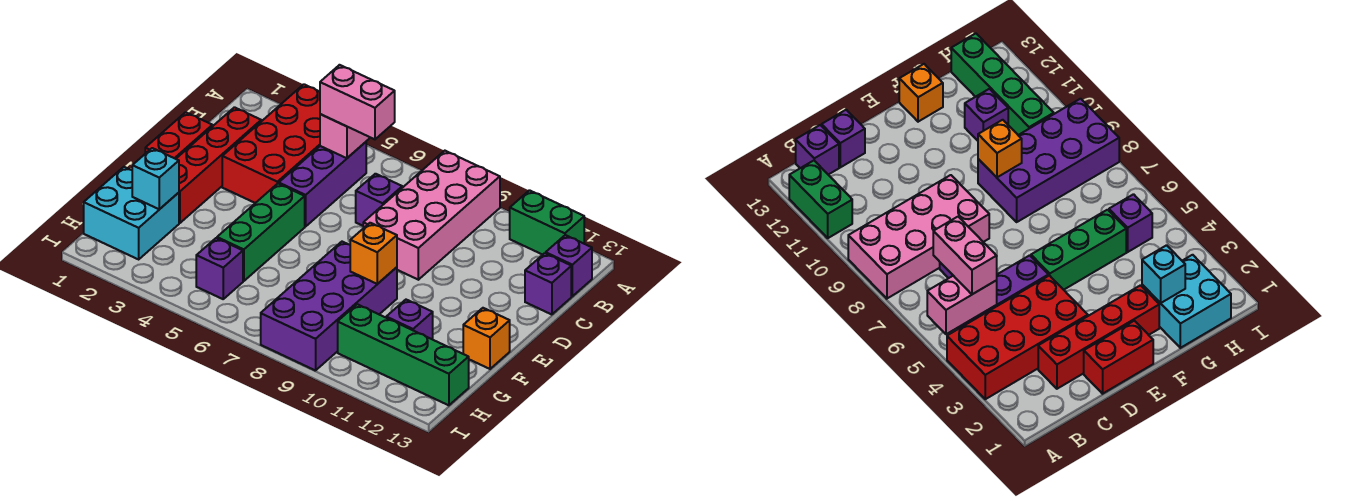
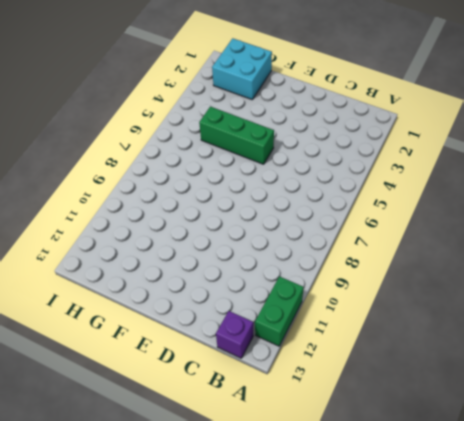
none -> red 2x4 brick [222,84,320,203]
none -> pink 2x4 brick [363,151,500,280]
none -> purple 1x3 brick [279,142,366,227]

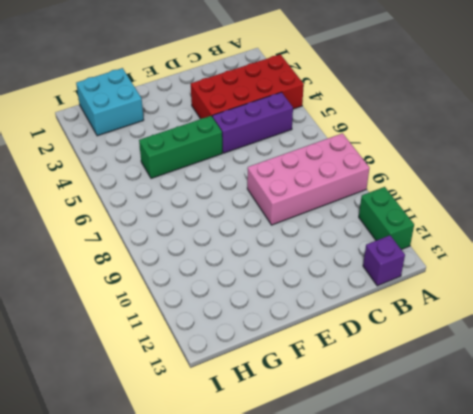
none -> red 1x4 brick [176,107,261,223]
none -> purple 1x1 brick [356,174,402,226]
none -> purple 1x1 brick [525,253,571,315]

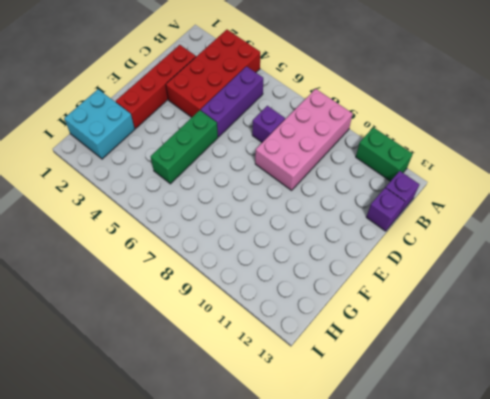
none -> red 1x2 brick [145,112,212,159]
none -> purple 2x4 brick [261,242,397,371]
none -> orange 1x1 brick [463,308,510,369]

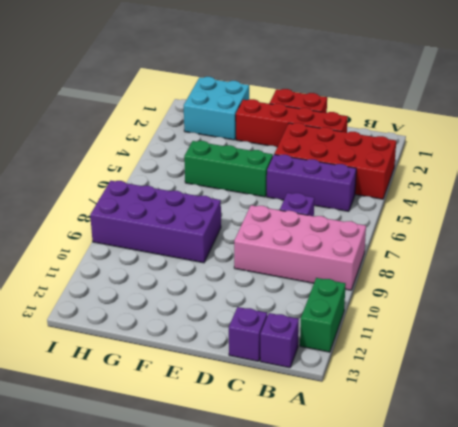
none -> orange 1x1 brick [463,308,510,369]
none -> purple 1x1 brick [386,300,433,339]
none -> purple 1x1 brick [196,238,243,299]

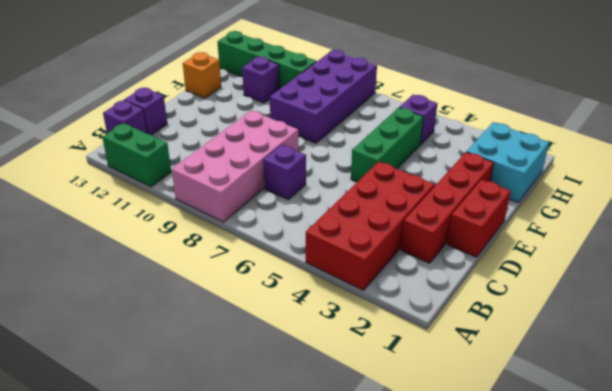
none -> purple 1x3 brick [279,142,366,227]
none -> pink 1x2 brick [320,114,370,158]
none -> orange 1x1 brick [350,223,397,284]

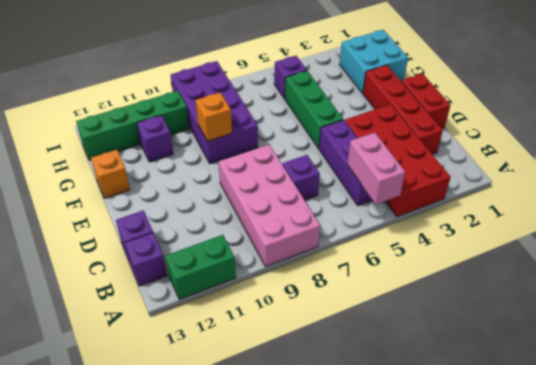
none -> cyan 1x1 brick [132,148,179,209]
none -> pink 1x2 brick [320,65,395,139]

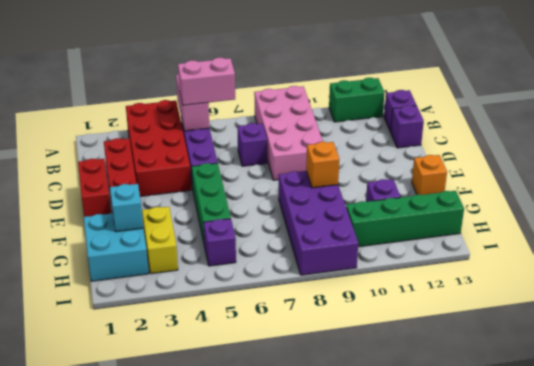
yellow 1x2 brick [142,207,178,274] -> none

